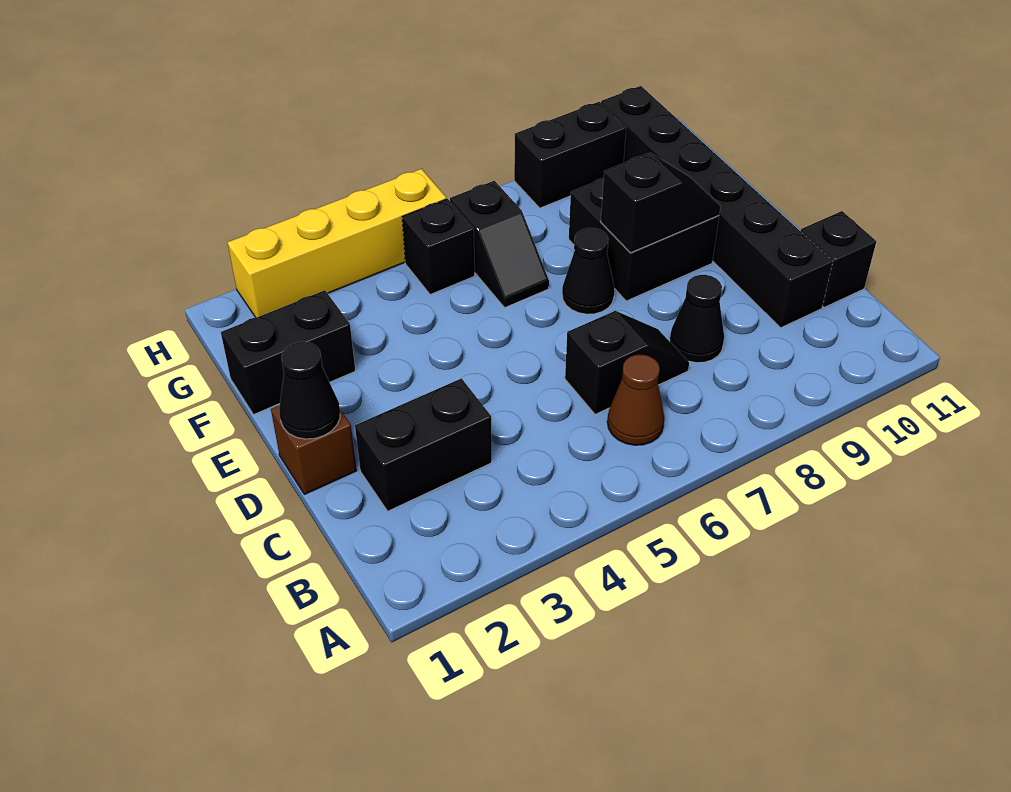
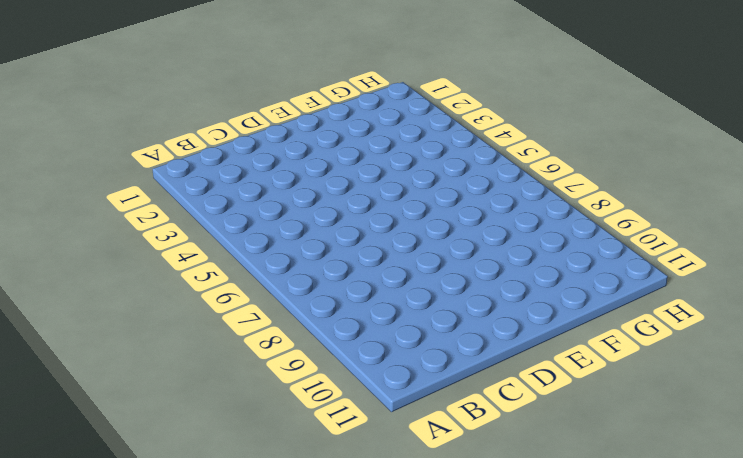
none -> brown 1x1 cone [607,355,665,445]
none -> black 1x2 brick [355,378,492,511]
none -> black 1x2 slope [565,311,689,414]

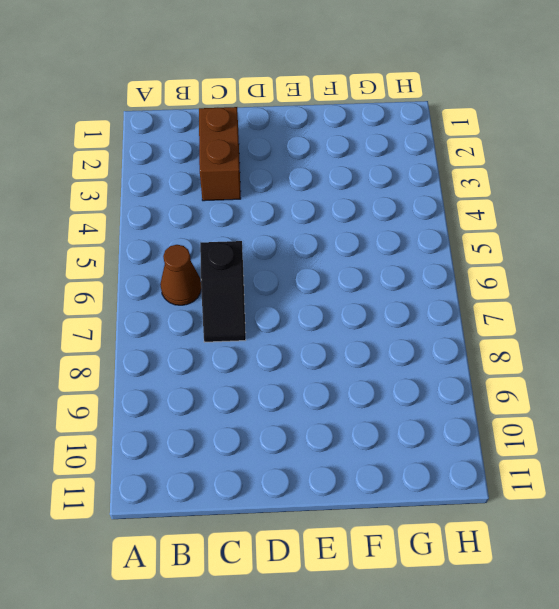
brown 1x2 brick [199,107,241,201] -> black 1x2 brick [355,378,492,511]
none -> black 1x1 cone [670,275,724,363]
none -> black 1x6 brick [601,86,833,328]
none -> black 1x1 brick [801,211,876,307]

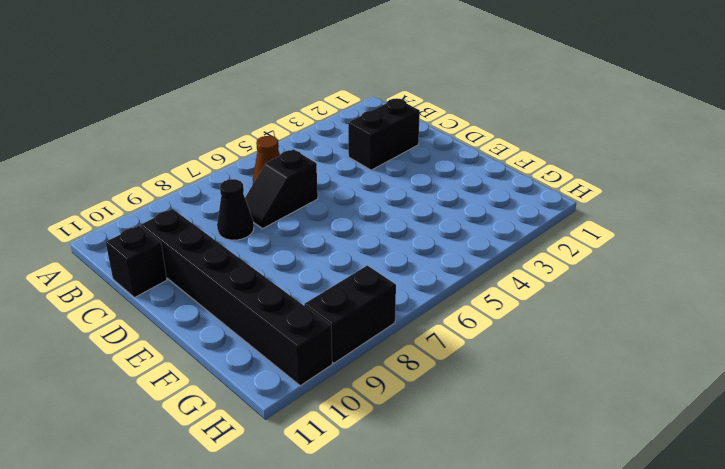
none -> brown 1x1 brick [271,405,357,494]
none -> black 1x1 cone [562,228,614,314]
none -> black 2x2 brick [569,178,719,301]

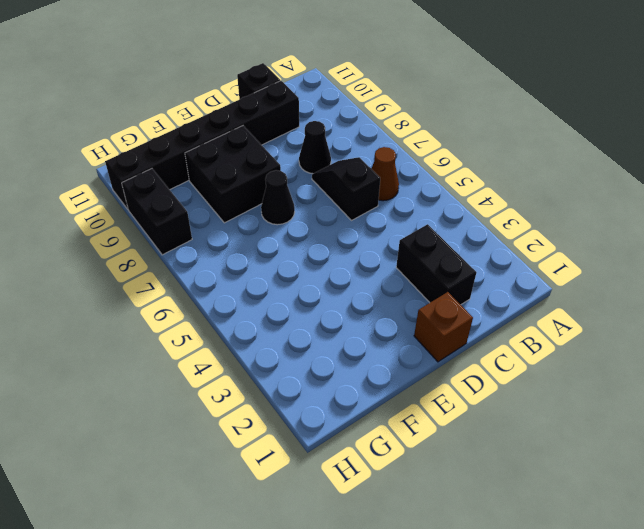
none -> black 1x2 brick [221,290,355,415]
none -> black 1x2 slope [450,181,549,307]
none -> black 1x1 brick [402,199,475,295]

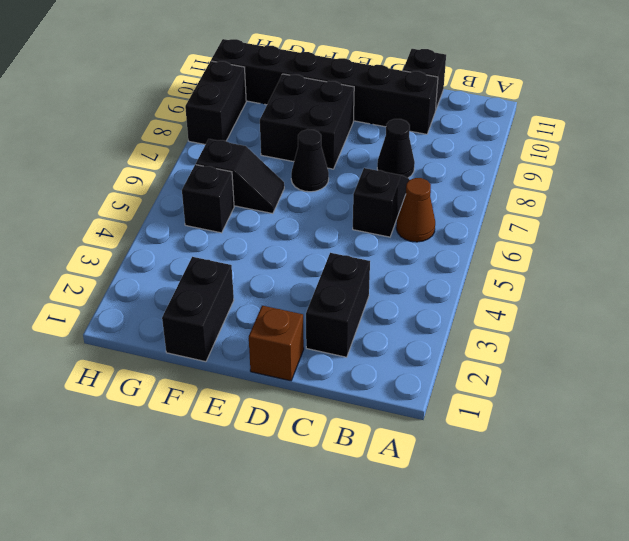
none -> yellow 1x4 brick [228,169,446,317]
none -> black 1x1 cone [279,342,340,439]
none -> black 1x2 slope [601,153,721,253]

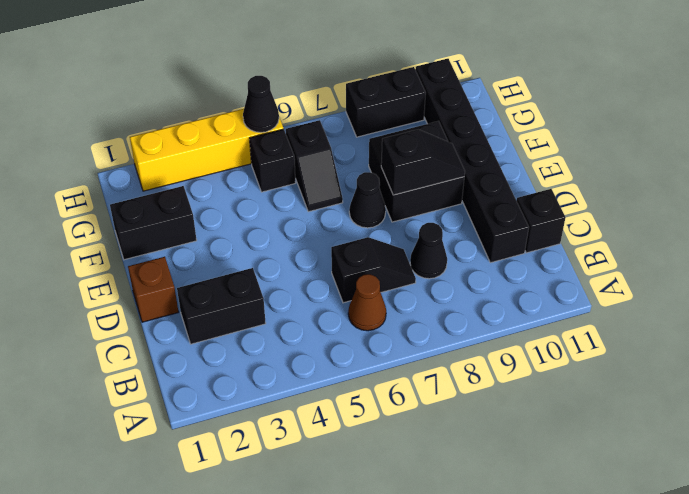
black 1x1 cone [243,76,279,132] -> black 1x1 cone moved to [279,342,340,439]

